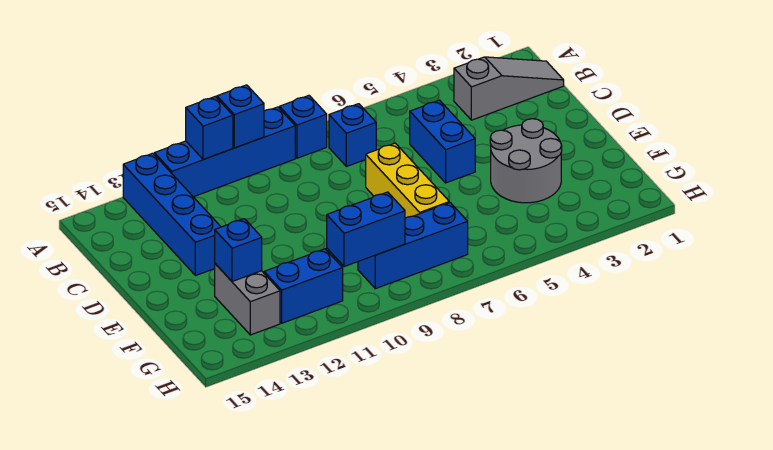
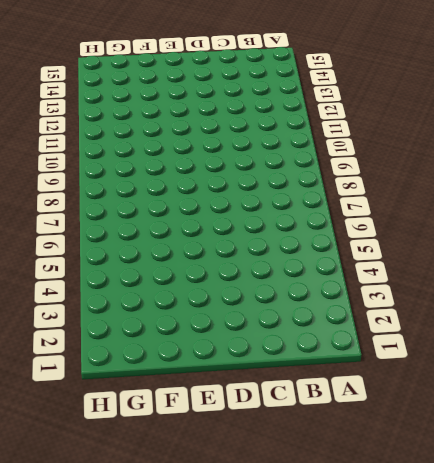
none -> blue 1x1 brick [279,96,327,158]
none -> blue 1x4 brick [154,107,295,197]
none -> blue 1x4 brick [123,153,221,276]

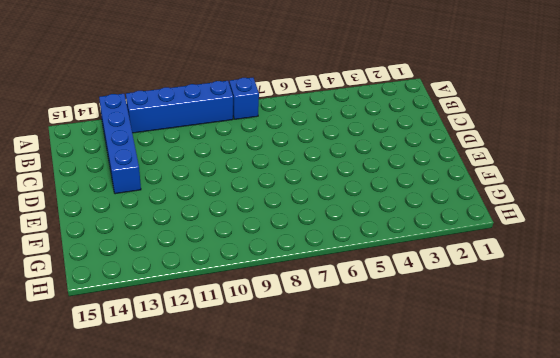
none -> grey 1x3 slope [454,57,564,120]
none -> blue 1x1 brick [329,104,376,167]
none -> blue 1x2 brick [410,100,475,183]

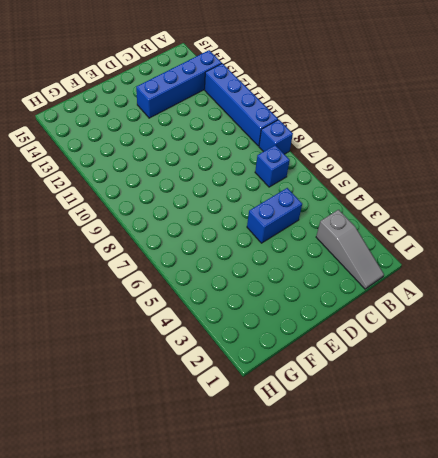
none -> yellow 1x3 brick [366,143,449,218]
none -> grey 2x2 round brick [490,119,562,203]
none -> grey 1x2 brick [215,264,280,335]

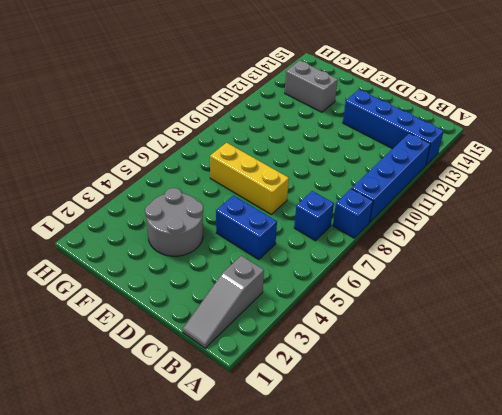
none -> blue 1x3 brick [358,203,468,289]
none -> blue 1x2 brick [264,249,343,323]
none -> blue 1x1 brick [217,85,264,148]

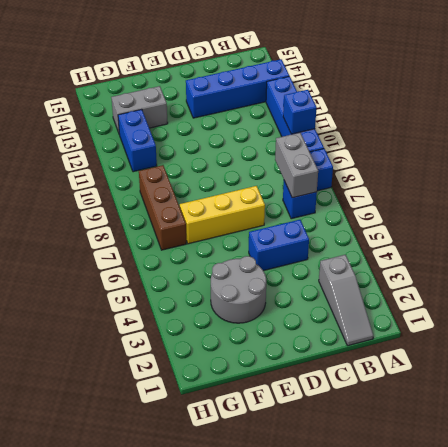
grey 1x2 brick [275,133,318,198] -> none
brown 1x3 brick [139,165,186,250] -> blue 1x3 brick [358,203,468,289]
none -> blue 1x1 brick [186,96,233,160]
none -> blue 1x1 brick [215,219,262,281]
none -> blue 1x2 brick [327,192,405,267]

